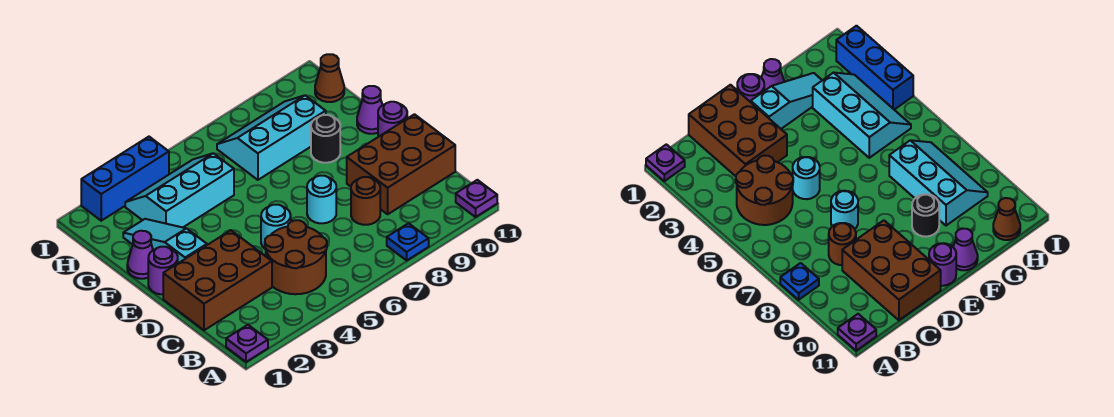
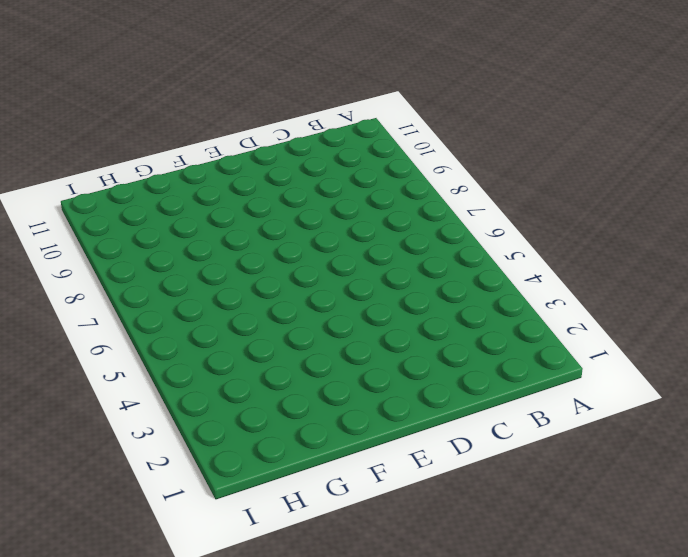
none -> purple 1x1 plate [226,325,268,362]
none -> blue 1x1 plate [387,223,429,260]
none -> purple 1x1 plate [456,180,497,217]

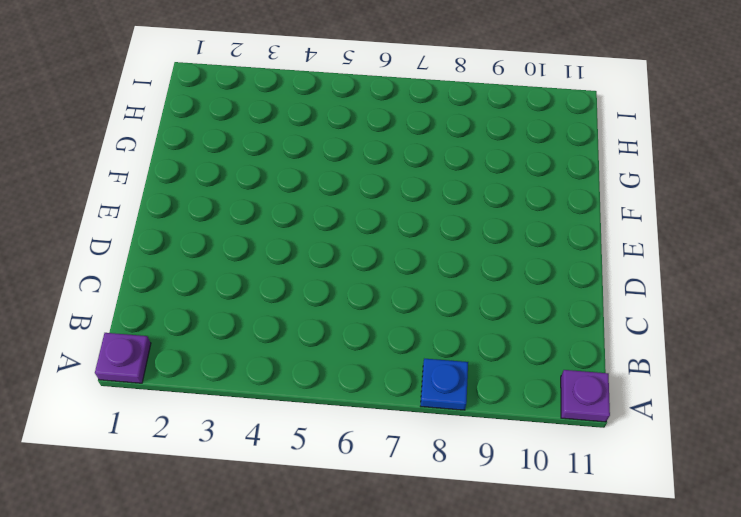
none -> brown 2x2 round brick [265,220,327,294]
none -> brown 2x3 brick [163,230,272,330]
none -> brown 1x1 round brick [351,177,380,225]

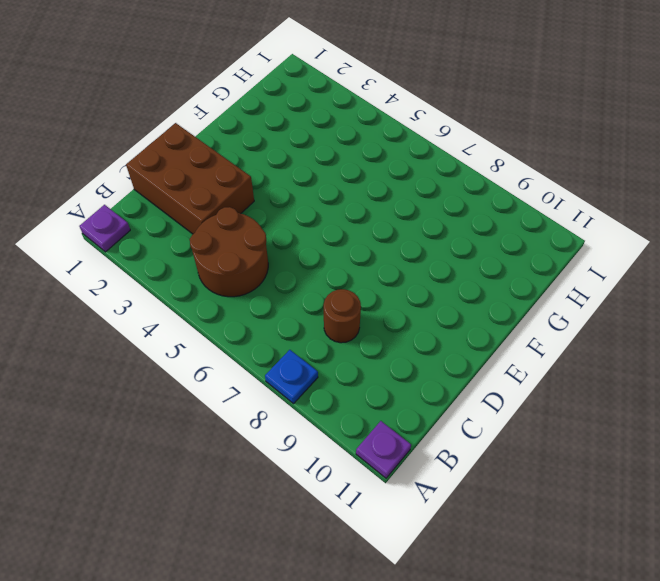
none -> brown 2x3 brick [347,114,455,214]
none -> cyan 1x1 round brick [261,205,291,249]
none -> cyan 1x1 round brick [307,176,336,223]

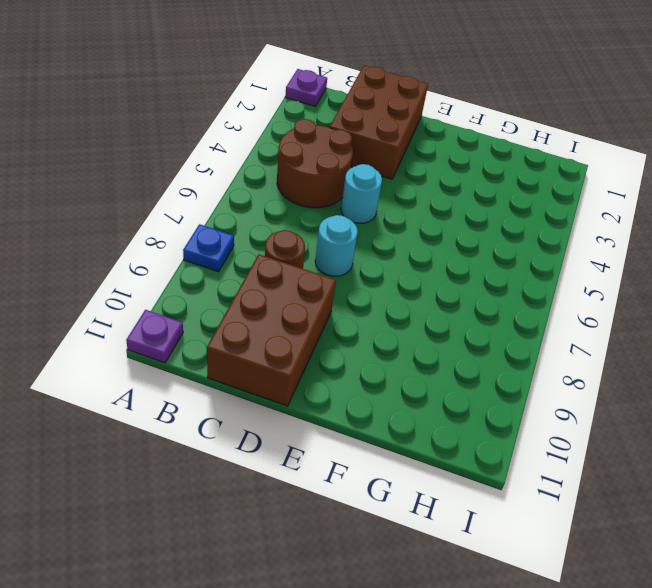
none -> purple 1x1 round brick [148,247,178,294]
none -> cyan 1x3 slope [123,219,207,263]
none -> purple 1x1 round brick [378,102,407,137]

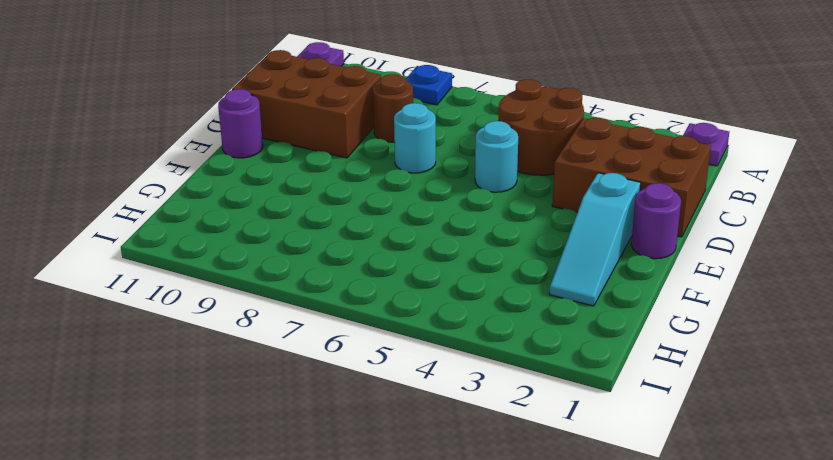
none -> purple 1x1 cone [127,231,153,279]
none -> black 1x1 round brick [311,115,340,163]
none -> purple 1x1 cone [357,86,382,134]

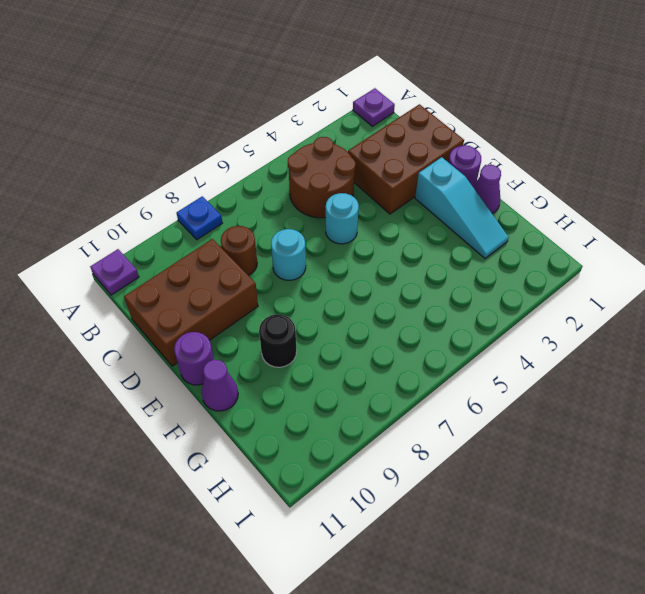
none -> cyan 2x3 slope [125,153,234,227]
none -> cyan 2x3 slope [217,95,326,180]
none -> brown 1x1 cone [315,54,344,102]

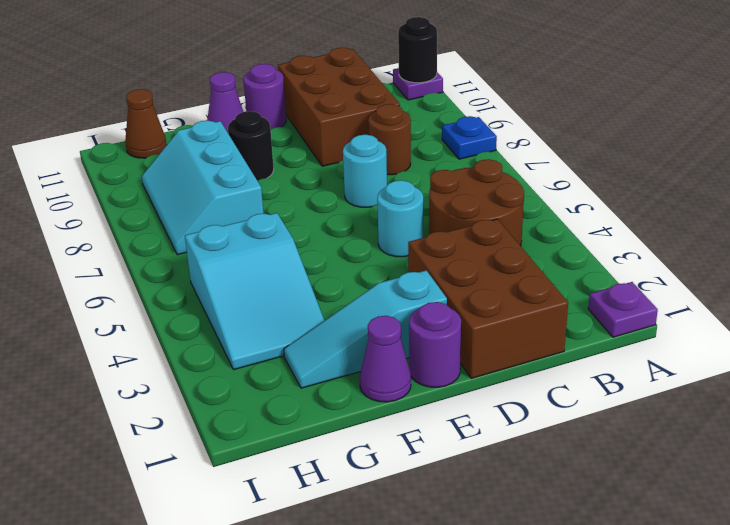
black 1x1 round brick [398,17,437,83] -> none
cyan 2x3 slope [185,213,324,370] -> cyan 2x3 slope turned to [125,153,234,227]
none -> blue 1x3 brick [81,137,169,221]

